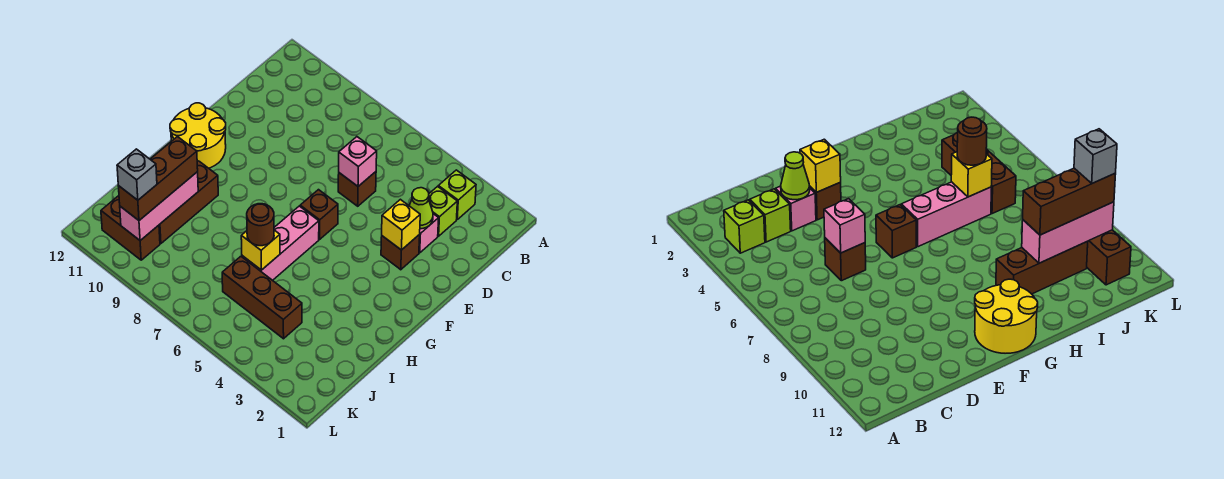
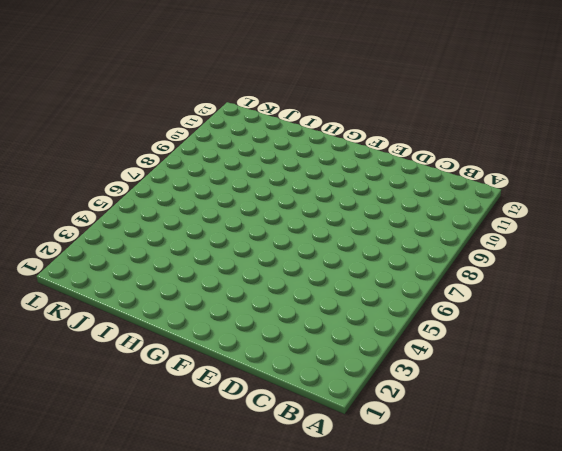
none -> lime 1x1 brick [438,170,476,219]
none -> lime 1x1 brick [429,187,457,236]
none -> pink 1x1 brick [419,214,439,253]

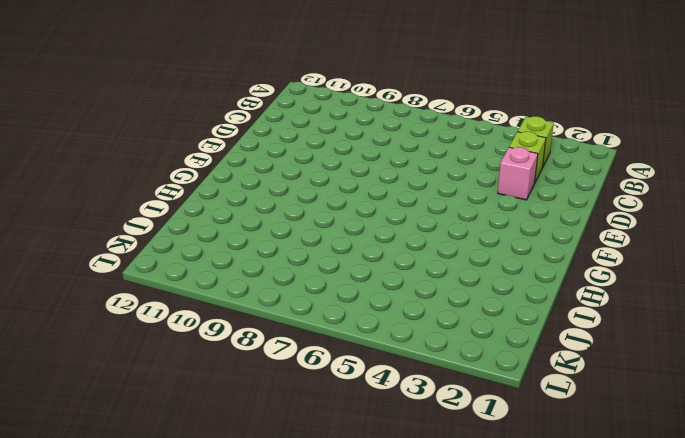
none -> brown 1x1 brick [338,172,376,206]
none -> brown 1x1 brick [381,234,420,270]
none -> brown 1x1 brick [300,190,338,239]

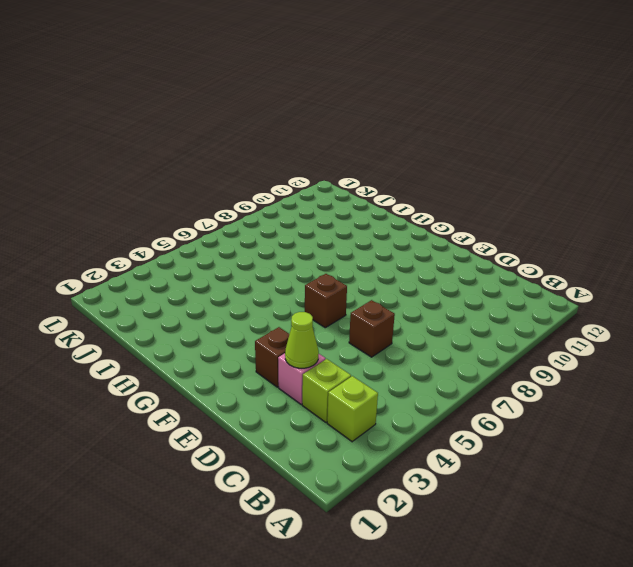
none -> yellow 2x2 round brick [170,103,226,168]
none -> pink 1x3 brick [242,206,319,280]
none -> brown 1x3 brick [159,161,218,243]

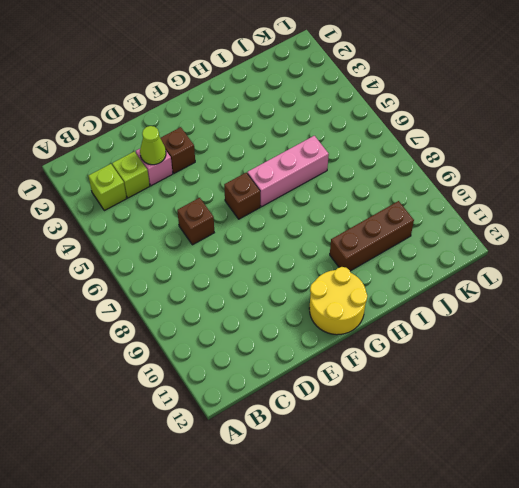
none -> brown 1x3 brick [222,256,302,339]
none -> brown 1x2 brick [101,196,160,260]
none -> pink 1x1 brick [339,137,377,186]

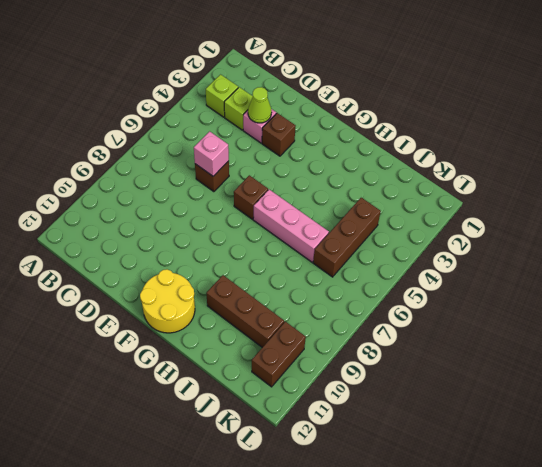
none -> yellow 1x1 brick [382,199,420,250]
none -> yellow 1x1 brick [241,230,280,270]
none -> pink 1x3 brick [120,172,198,241]

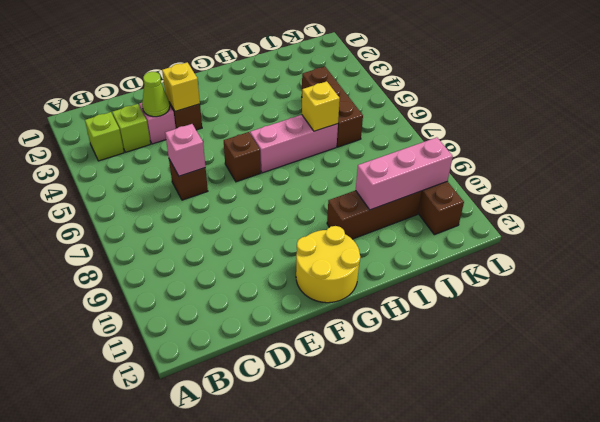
none -> brown 1x1 round brick [247,204,274,246]
none -> brown 1x3 brick [118,137,198,220]
none -> grey 1x1 brick [117,149,157,200]

